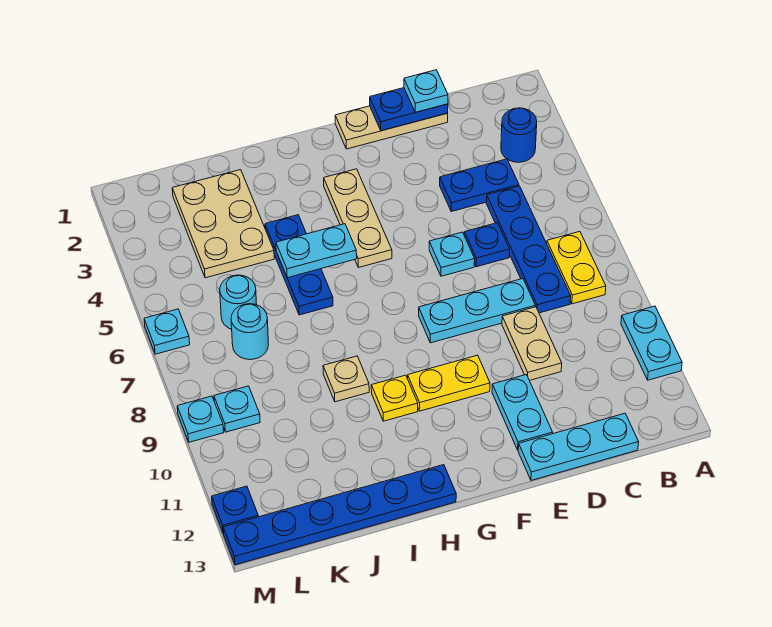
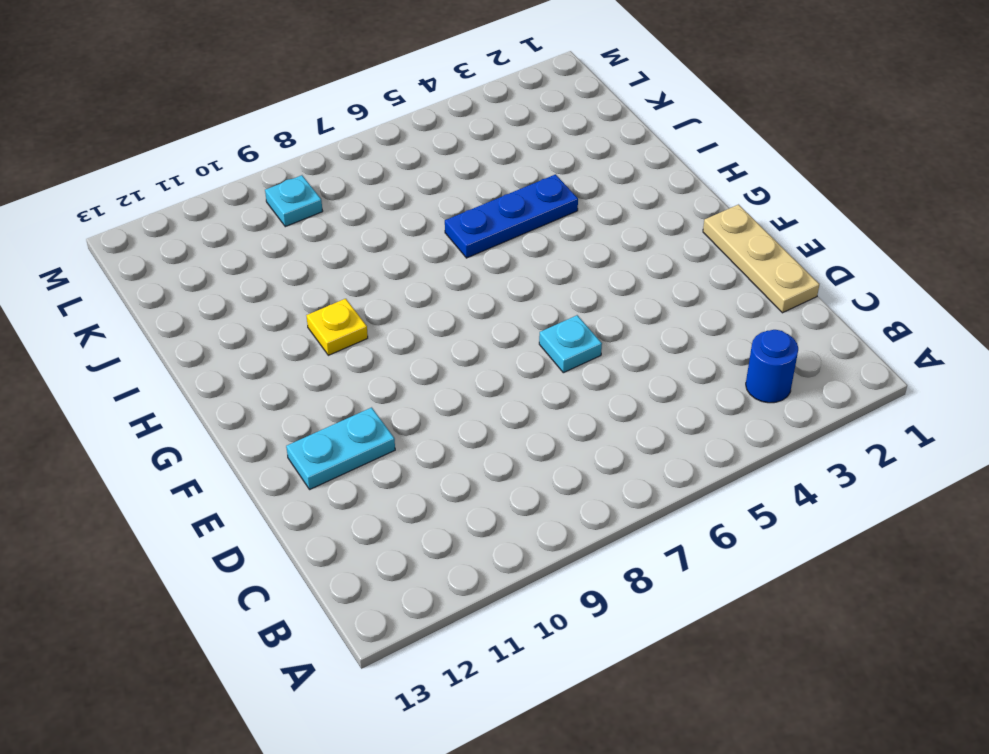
none -> cyan 1x2 plate [621,306,682,380]
none -> yellow 1x2 plate [547,232,606,304]
none -> blue 1x2 plate [440,159,519,212]

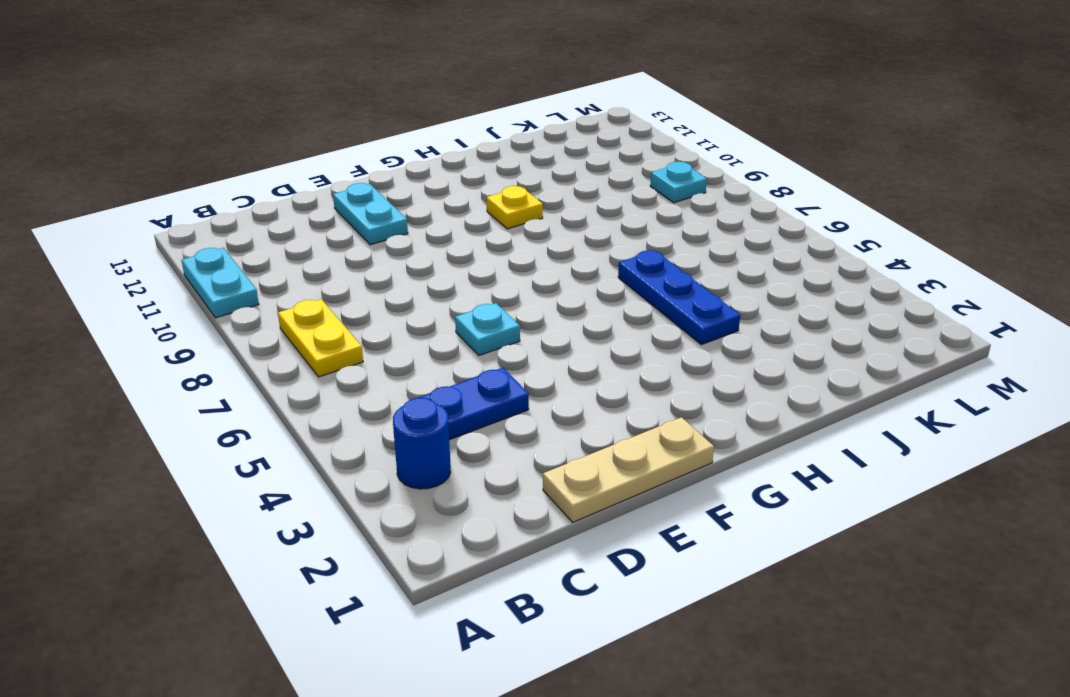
none -> blue 1x4 plate [486,186,571,313]
none -> cyan 1x3 plate [518,413,639,480]
none -> blue 1x1 plate [464,223,510,267]

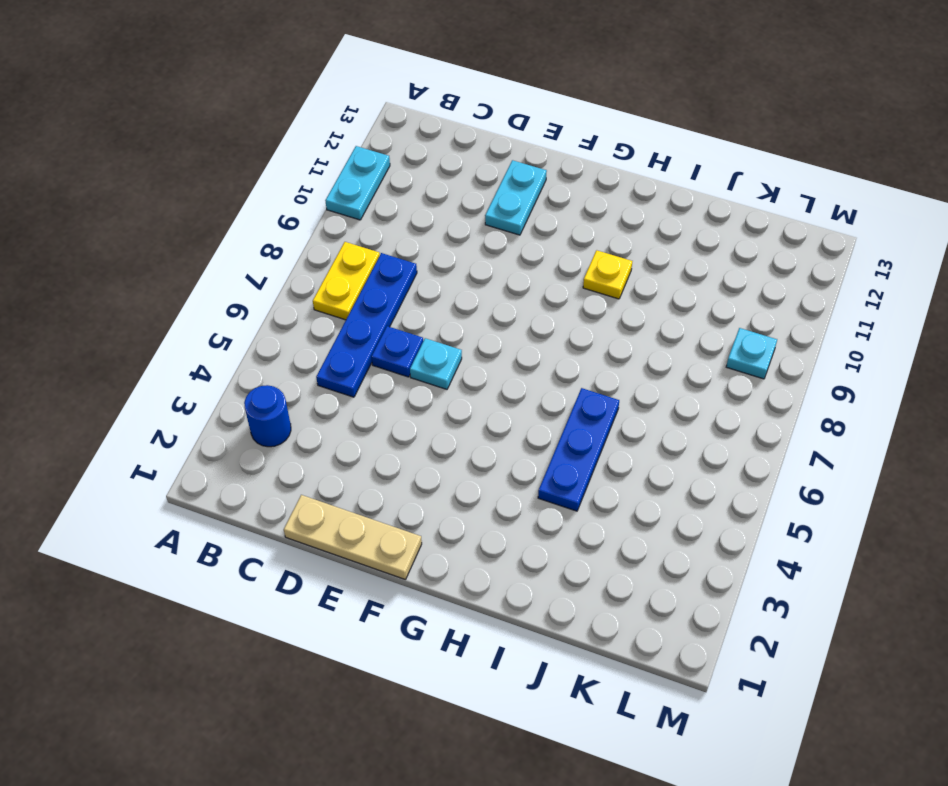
none -> blue 1x2 plate [440,159,519,212]
none -> cyan 1x3 plate [518,413,639,480]
none -> cyan 1x3 plate [419,279,535,343]

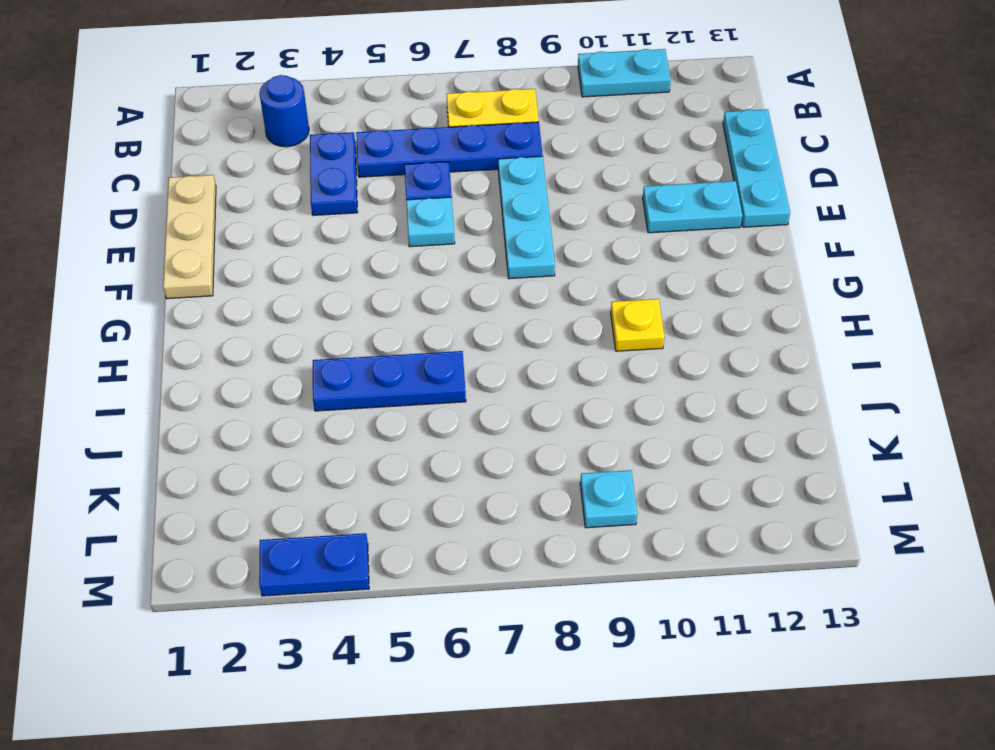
blue 1x2 plate [259,533,369,596] -> blue 1x2 plate turned to [370,88,448,131]
none -> tan 1x2 plate [502,307,562,380]
none -> yellow 1x2 plate [408,355,490,411]
none -> tan 1x3 plate [324,169,392,268]

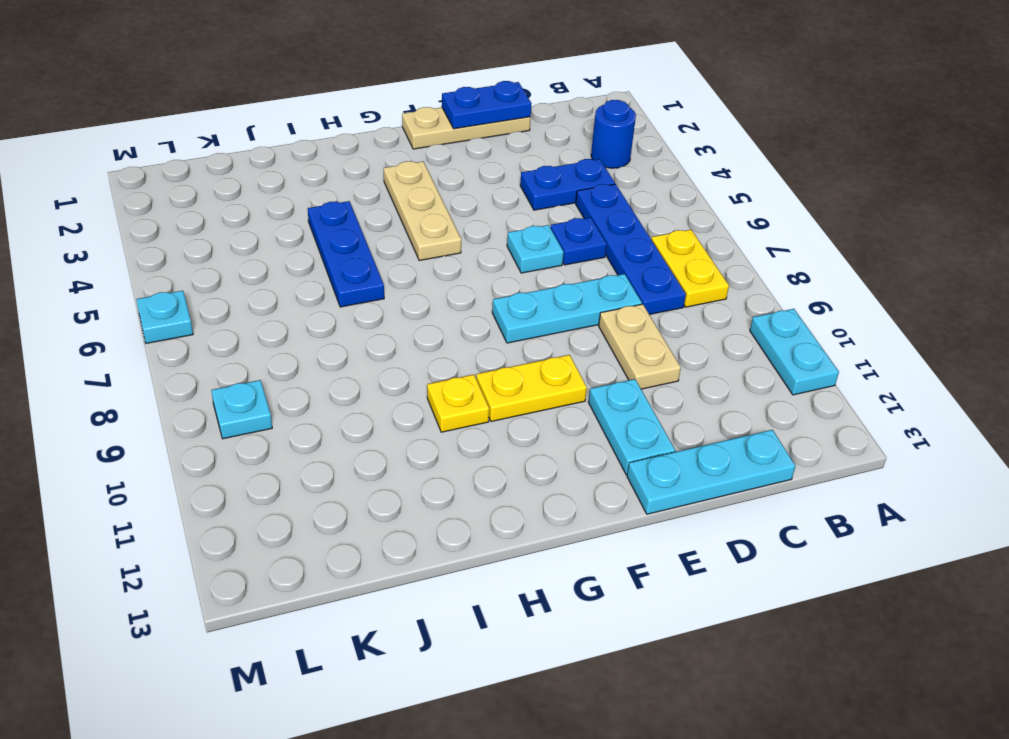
none -> blue 1x6 plate [223,465,456,565]
none -> tan 1x1 plate [323,356,369,402]
none -> tan 2x3 plate [172,170,274,278]

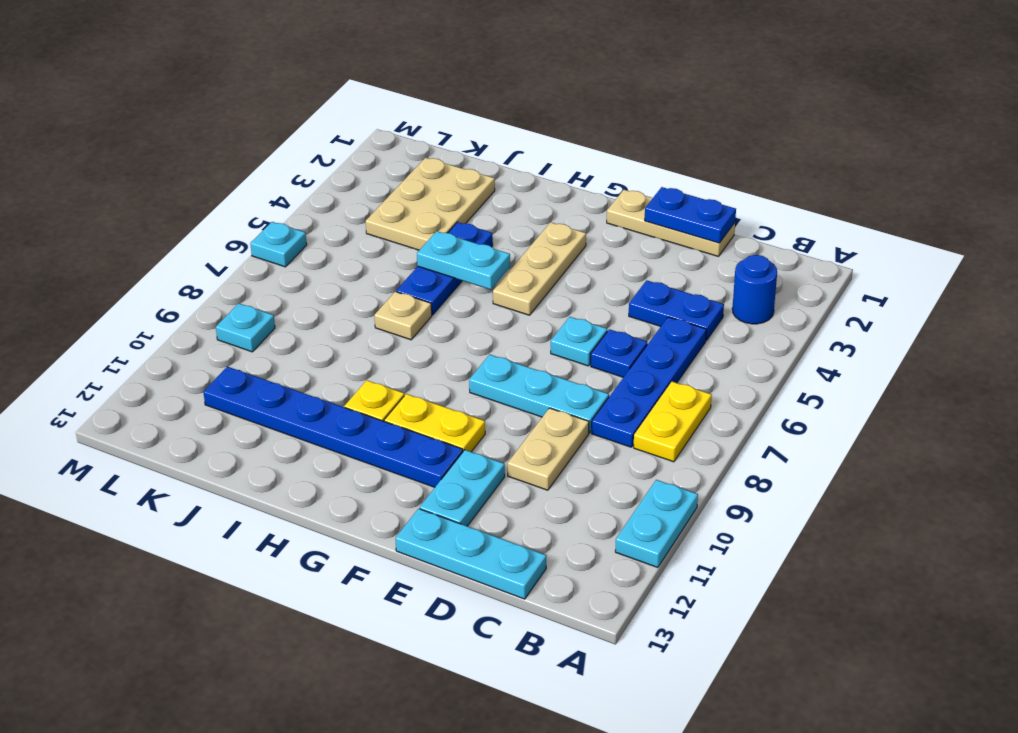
blue 1x6 plate [203,367,463,487] -> blue 1x6 plate moved to [223,465,456,565]
tan 1x1 plate [374,292,432,340] -> tan 1x1 plate moved to [323,356,369,402]
none -> cyan 1x1 round brick [220,275,257,329]
none -> cyan 1x1 round brick [231,304,269,360]
none -> cyan 1x1 plate [177,396,224,442]

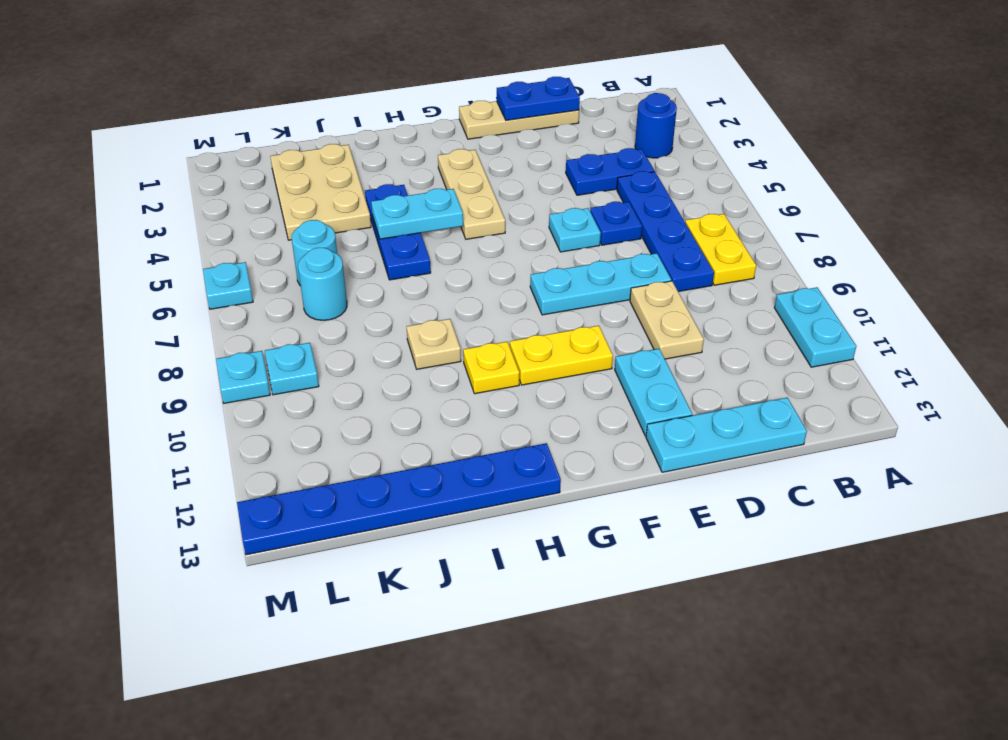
none -> blue 1x1 plate [212,486,258,534]
none -> cyan 1x1 plate [404,70,448,112]

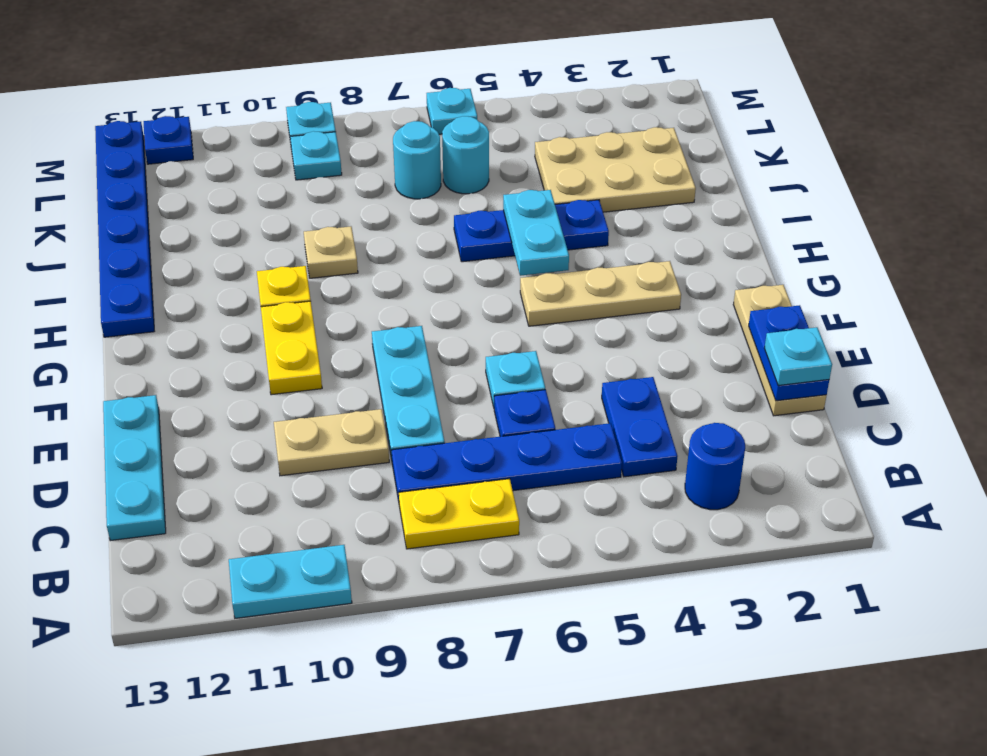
none -> cyan 1x2 plate [492,375,553,450]

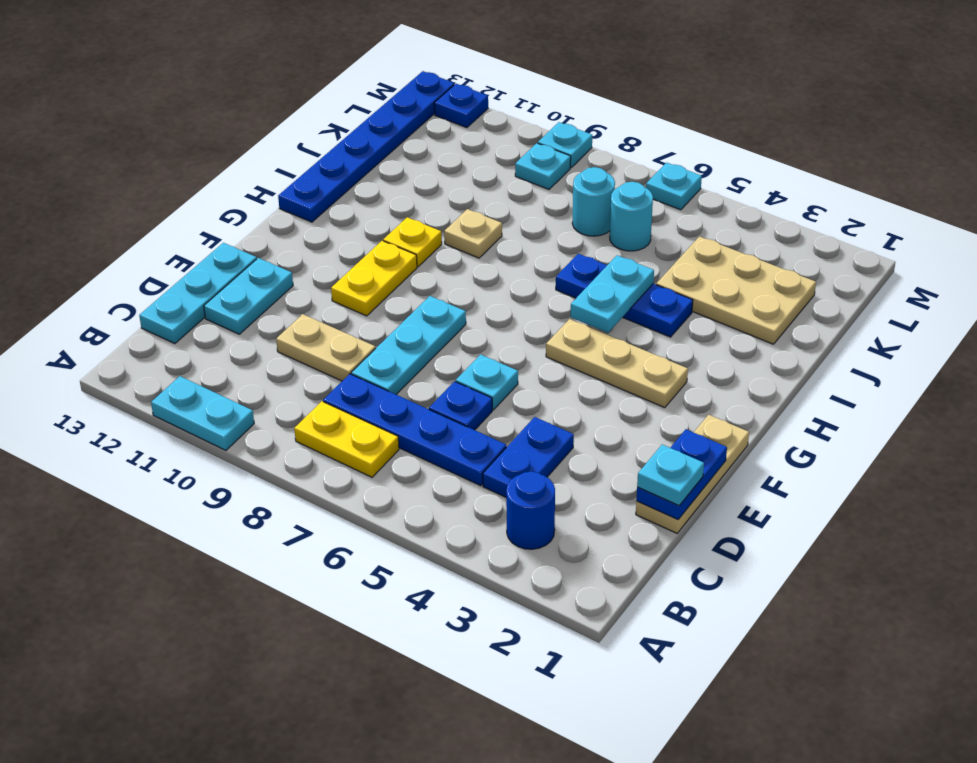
cyan 1x2 plate [204,258,293,334] -> cyan 1x2 plate turned to [492,375,553,450]

